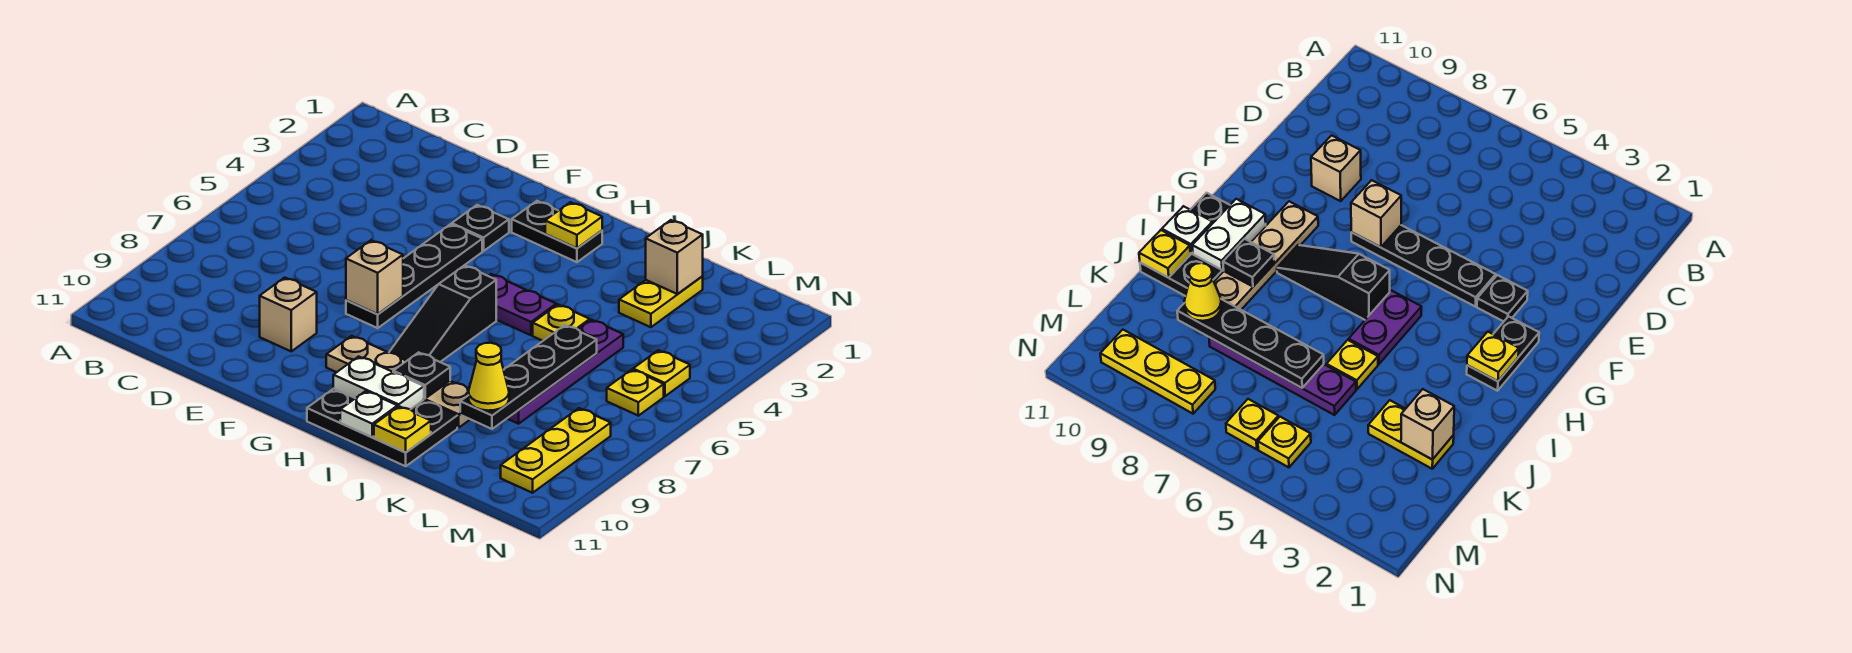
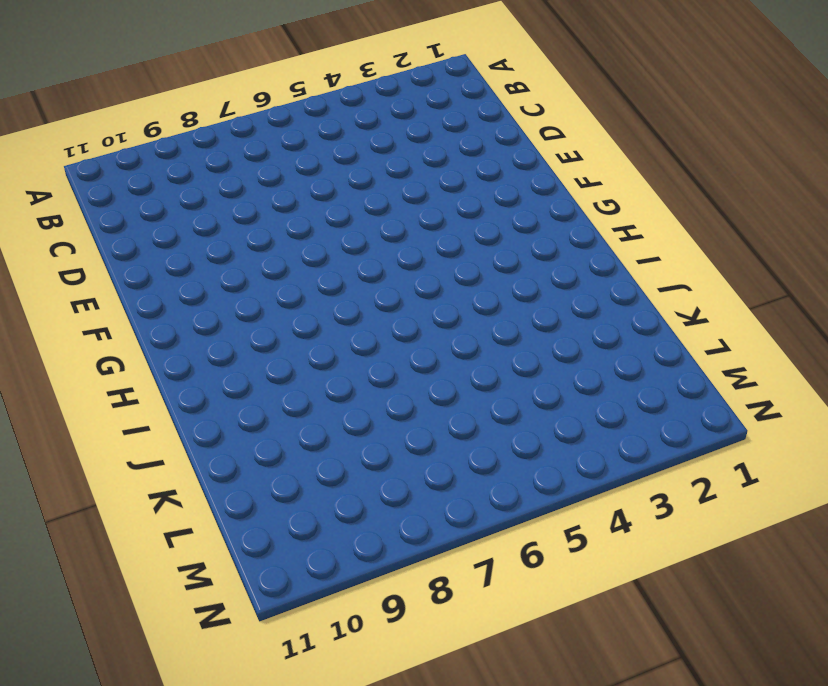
none -> tan 1x1 brick [260,278,317,351]
none -> black 1x1 plate [452,205,509,251]
none -> black 1x4 plate [346,224,482,328]

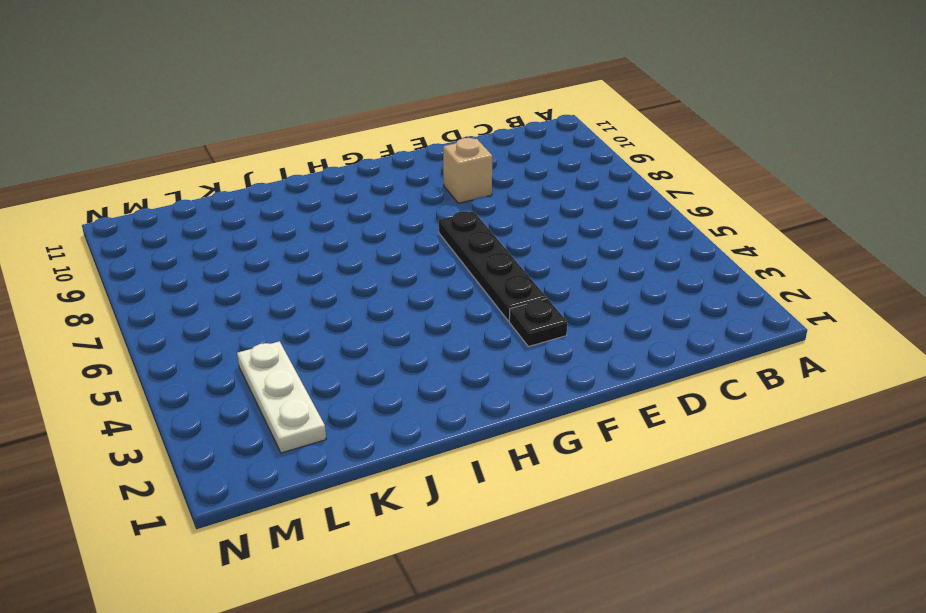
white 1x3 plate [237,341,326,453] -> none
none -> black 1x2 plate [512,201,602,262]
none -> tan 1x4 plate [326,336,470,428]
none -> purple 1x2 plate [489,274,556,335]

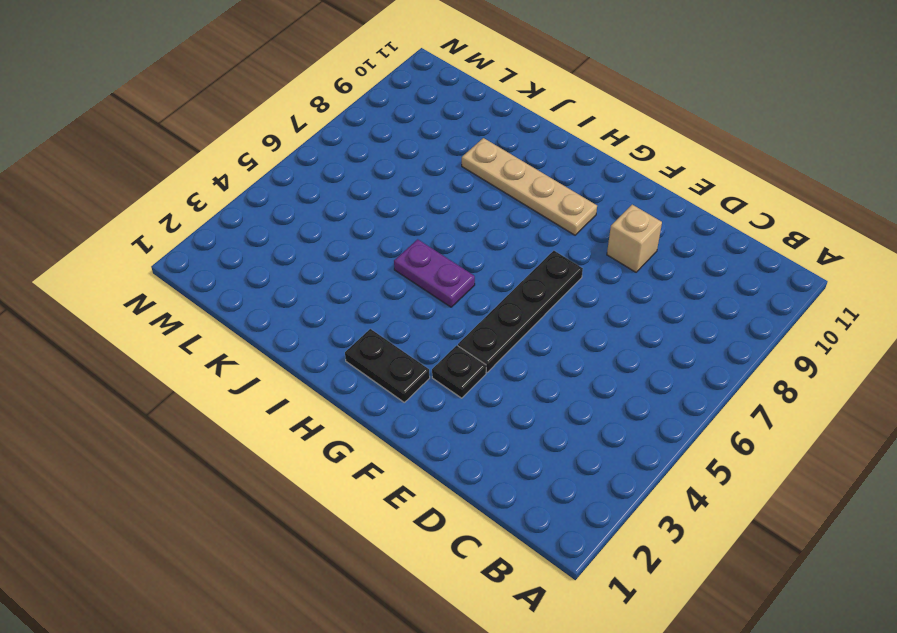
none -> black 1x3 slope [389,265,496,362]
none -> black 2x3 plate [307,389,457,466]
none -> yellow 1x1 plate [533,305,590,341]

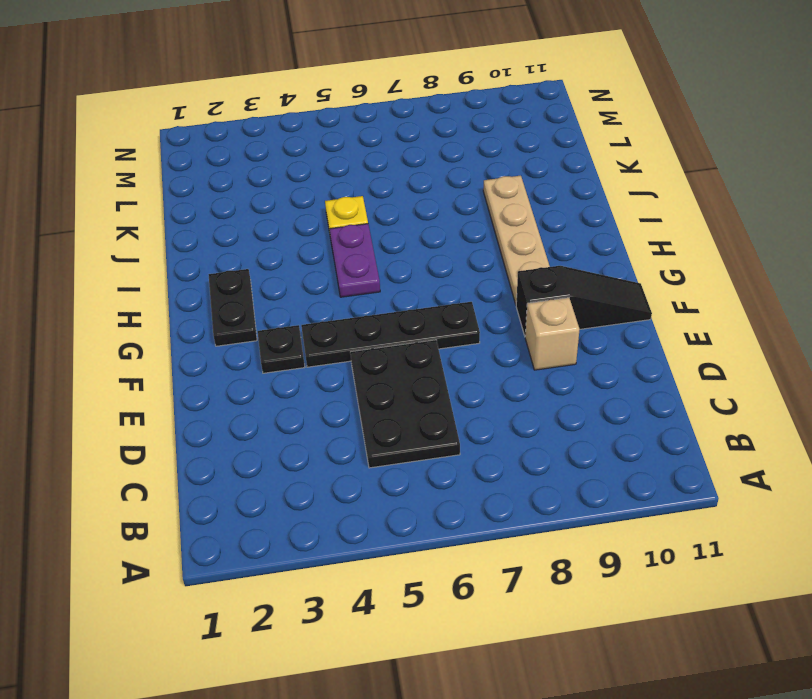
black 2x3 plate [350,340,460,468] -> black 2x3 plate moved to [307,389,457,466]
black 1x3 slope [516,266,652,336] -> black 1x3 slope moved to [389,265,496,362]
none -> yellow 1x2 plate [619,277,703,327]
none -> purple 1x4 plate [507,320,623,424]
none -> yellow 1x1 plate [633,350,690,396]

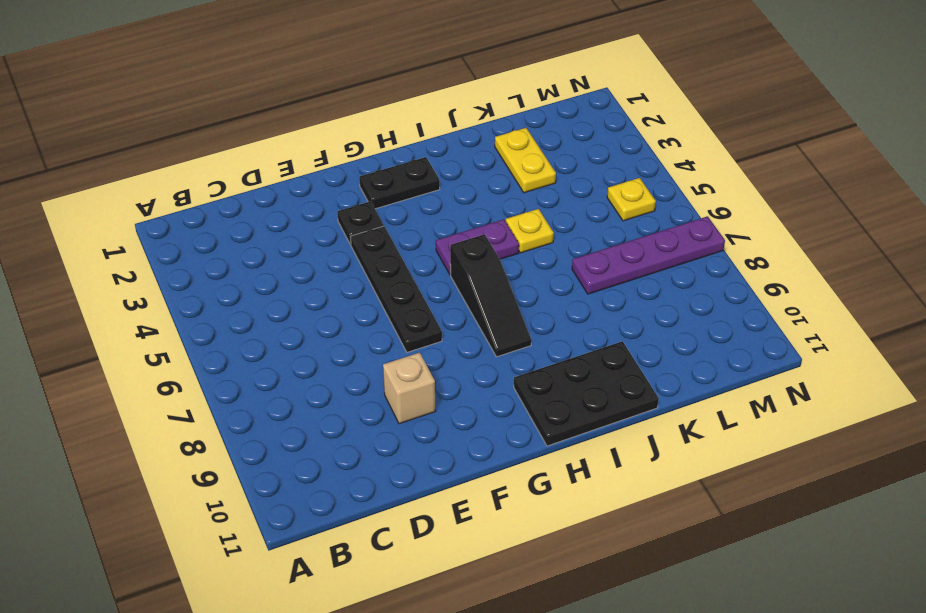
purple 1x4 plate [572,216,725,294] -> purple 1x4 plate turned to [507,320,623,424]
none -> tan 1x4 plate [326,336,470,428]
none -> yellow 1x1 plate [607,370,664,416]
none -> yellow 1x3 plate [501,408,611,493]

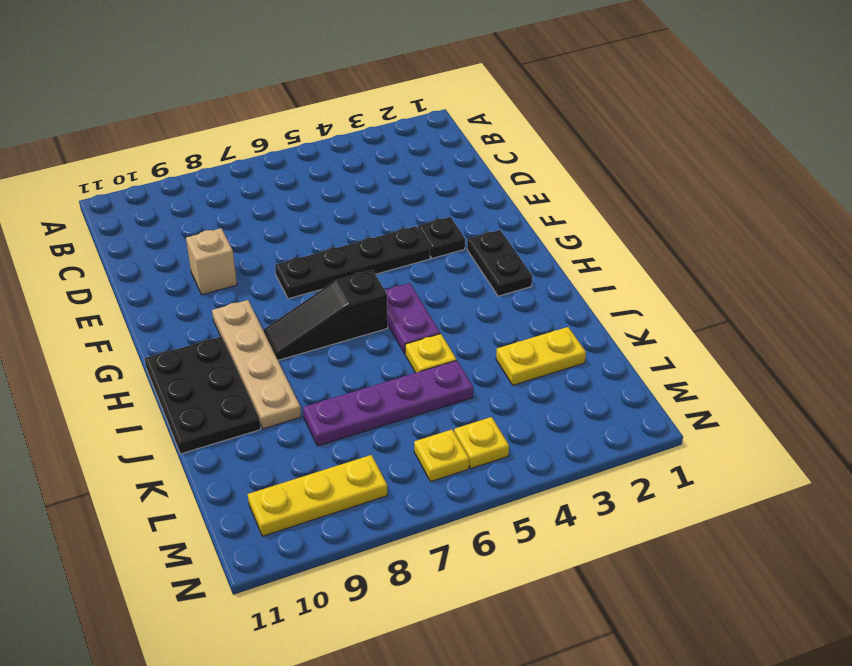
none -> tan 1x1 brick [346,240,403,314]
none -> yellow 1x1 plate [545,202,602,248]
none -> white 1x2 plate [333,356,424,409]

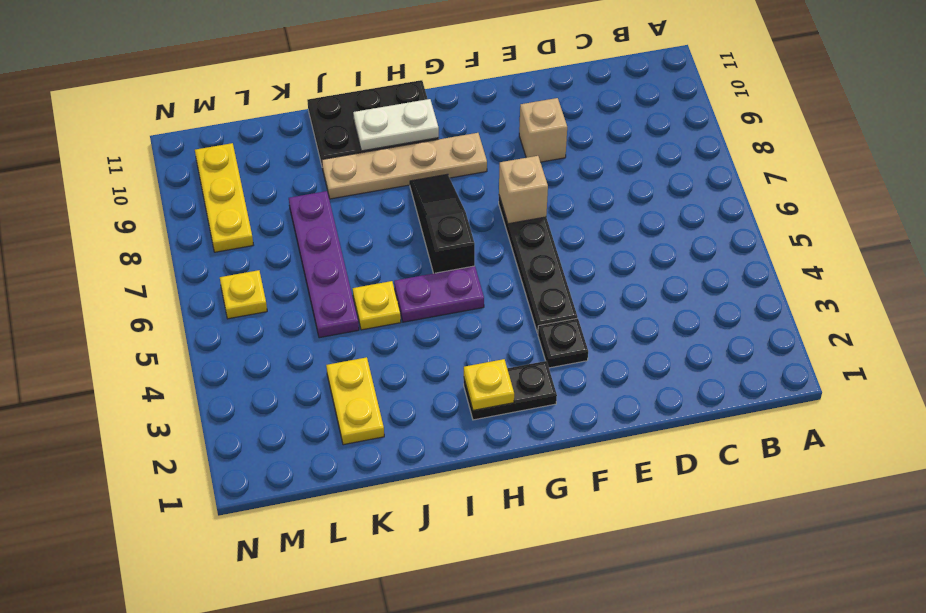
none -> yellow 1x1 plate [633,350,690,396]
none -> black 1x1 plate [393,352,450,398]
none -> white 1x1 plate [340,391,397,437]

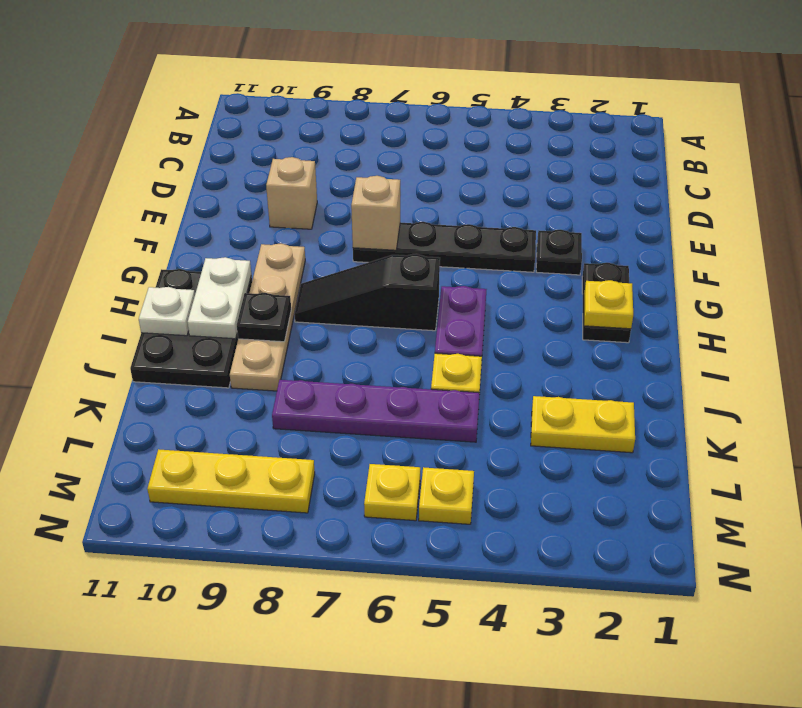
none -> yellow 1x1 plate [374,406,431,452]
none -> tan 1x1 brick [646,220,703,294]
none -> black 1x4 plate [460,325,597,429]

